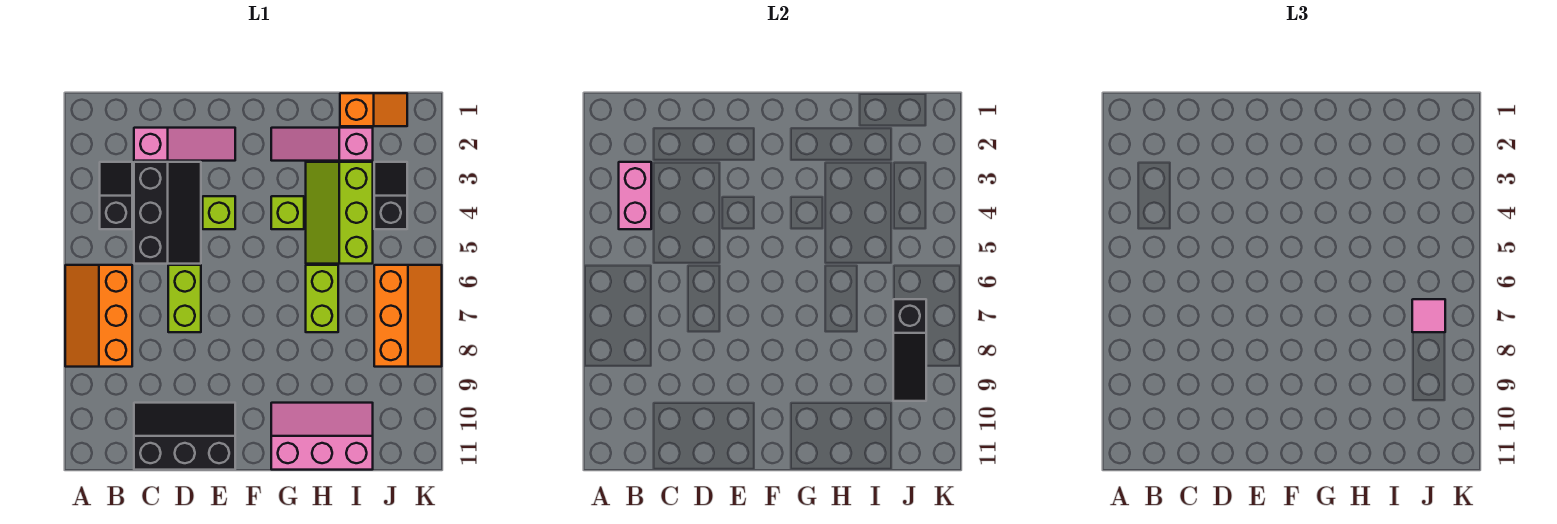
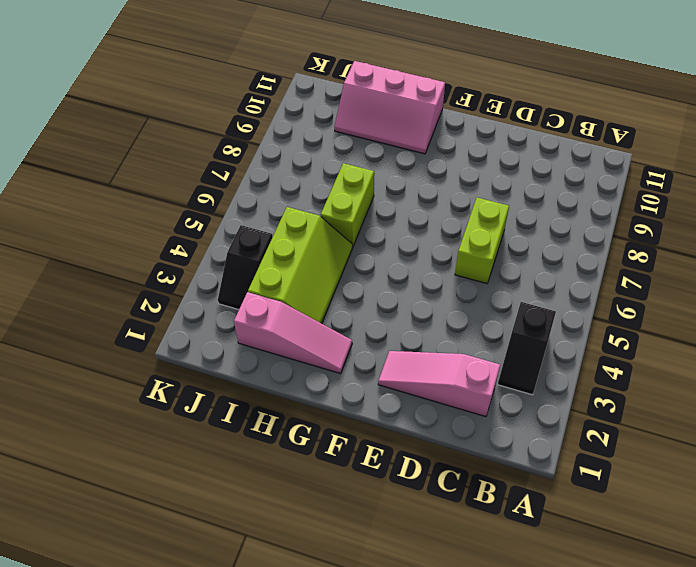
none -> orange 2x3 slope [65,265,132,367]
none -> black 2x3 slope [134,162,201,264]
none -> black 2x3 slope [134,403,235,470]

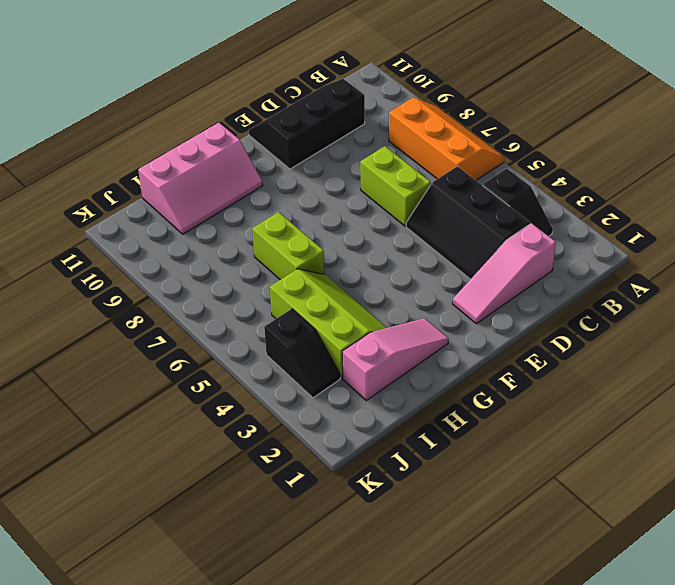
black 2x3 slope [249,79,365,169] -> black 2x3 slope turned to [134,403,235,470]
none -> lime 1x1 brick [203,196,235,229]
none -> lime 1x1 brick [271,196,304,229]
none -> orange 1x2 slope [340,93,407,126]

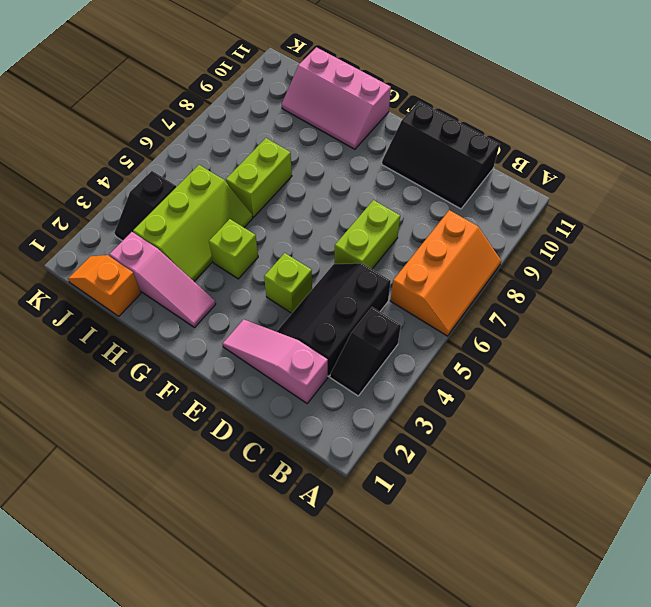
none -> orange 2x3 slope [374,265,442,367]
none -> pink 1x2 brick [619,162,651,229]
none -> black 1x3 slope [893,299,926,401]

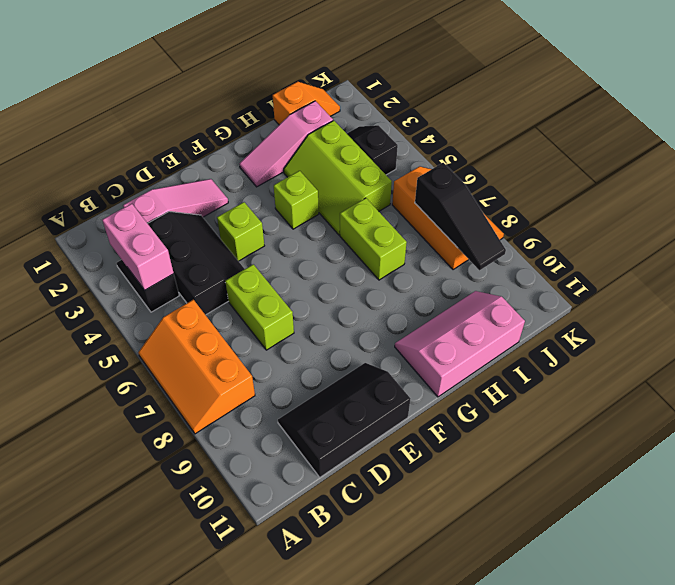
none -> pink 1x1 tile [1412,299,1445,332]

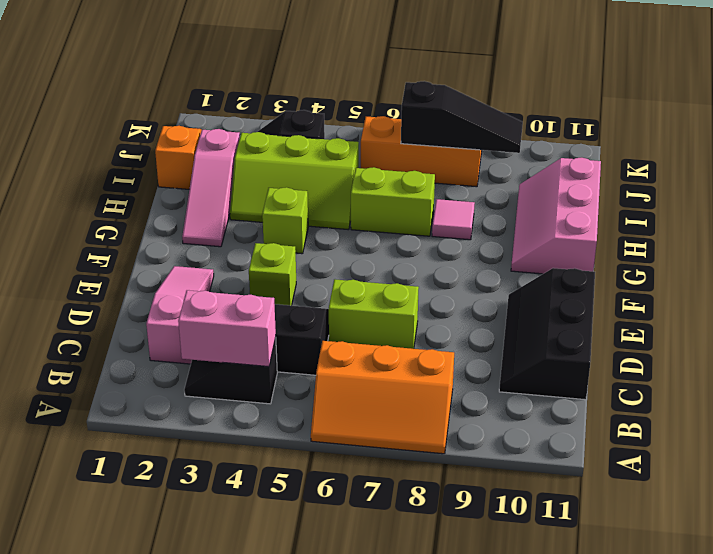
pink 1x1 tile [432,199,475,240] -> pink 1x1 tile moved to [1412,299,1445,332]

